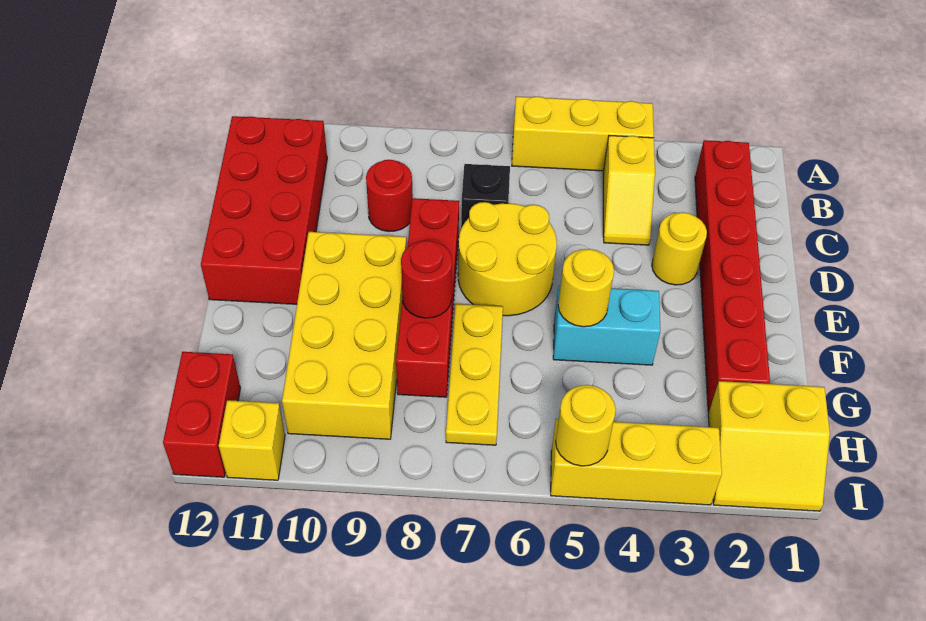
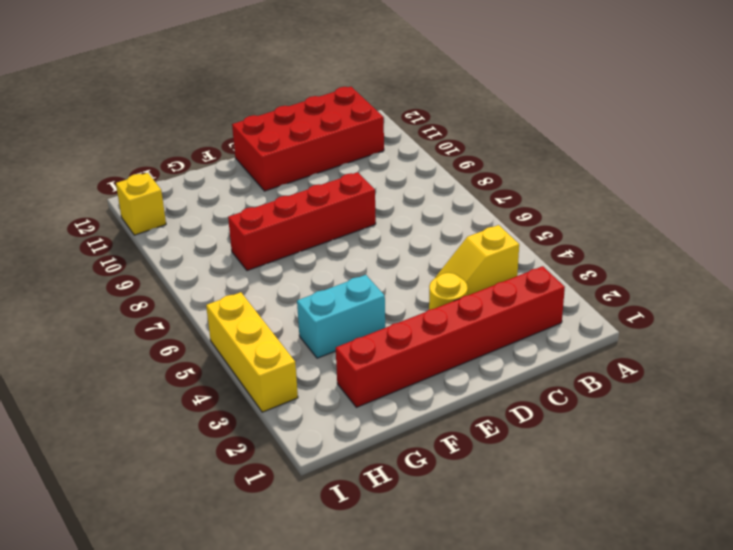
cyan 1x2 brick [297,275,385,358] -> cyan 1x2 brick turned to [553,285,660,365]
none -> yellow 1x3 brick [512,96,654,171]
none -> black 1x1 brick [461,164,510,228]
none -> red 1x1 round brick [366,160,413,231]

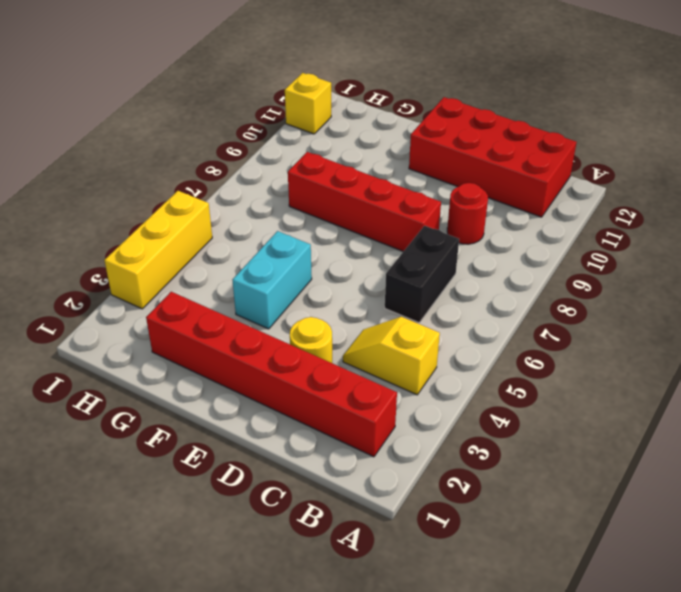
black 1x2 brick [385,226,459,323] -> black 1x1 brick [461,164,510,228]
none -> yellow 1x3 brick [512,96,654,171]
none -> yellow 2x2 round brick [458,202,557,316]
none -> yellow 2x4 brick [282,232,406,439]

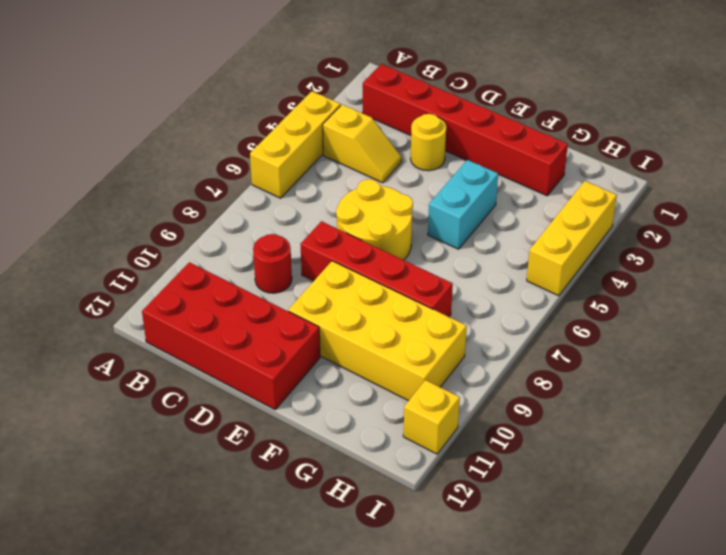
none -> black 1x1 brick [461,164,510,228]
none -> yellow 1x3 plate [446,304,503,445]
none -> yellow 2x2 slope [708,381,830,511]

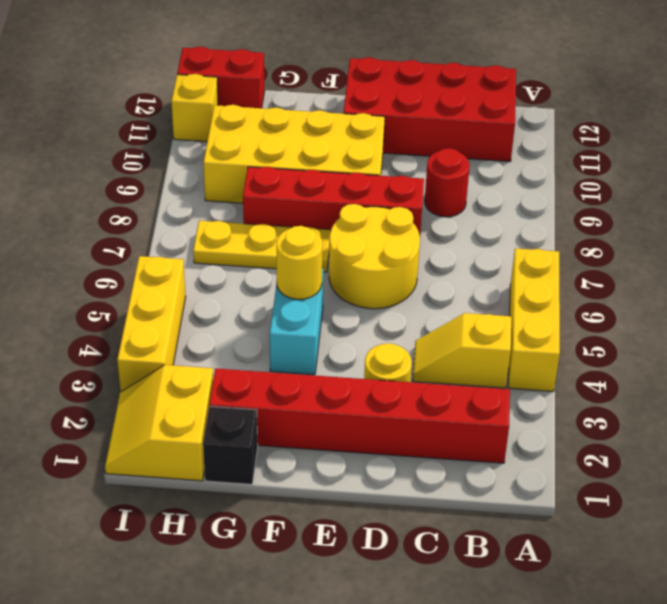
black 1x1 brick [203,406,258,484] -> black 1x1 brick moved to [461,164,510,228]
none -> red 1x1 round brick [401,240,452,318]
none -> yellow 1x1 round brick [556,385,616,466]

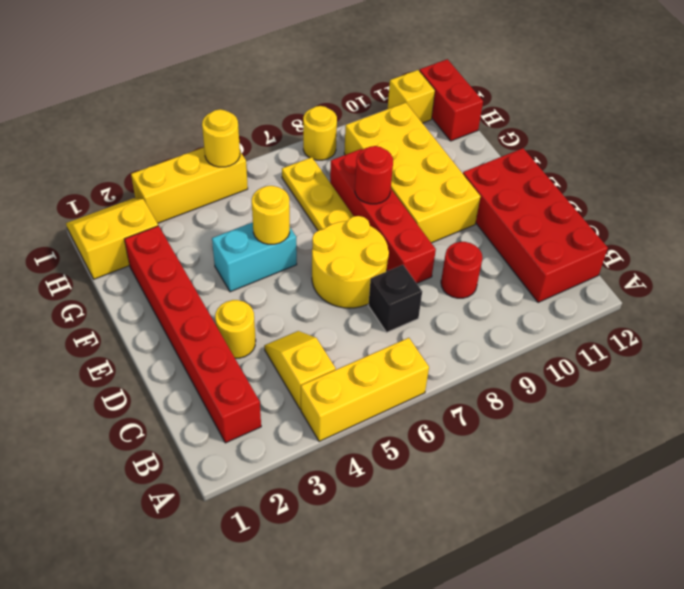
yellow 1x1 round brick [303,106,337,160] -> none

